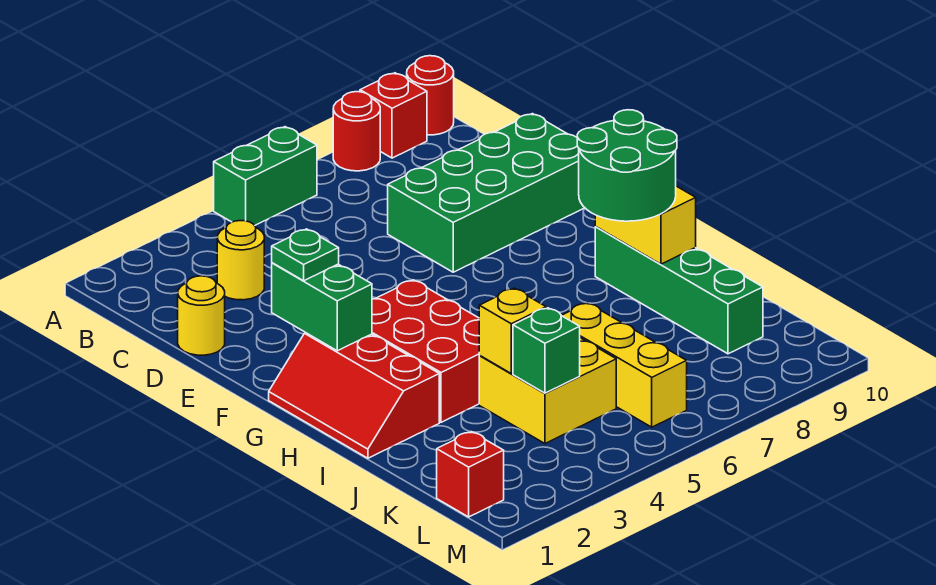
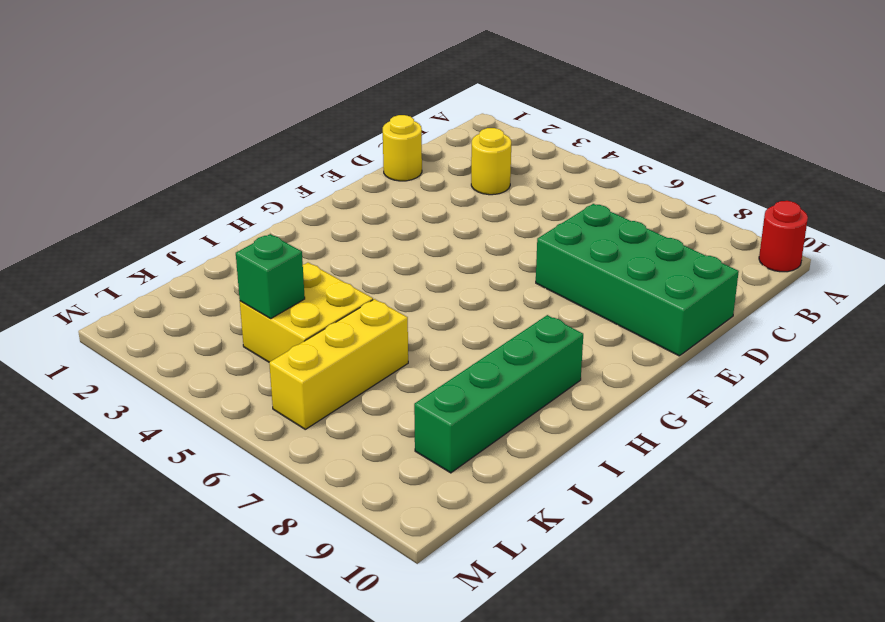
none -> green 1x2 brick [214,127,317,225]
none -> red 1x1 round brick [333,92,380,171]
none -> red 1x1 brick [360,73,427,158]

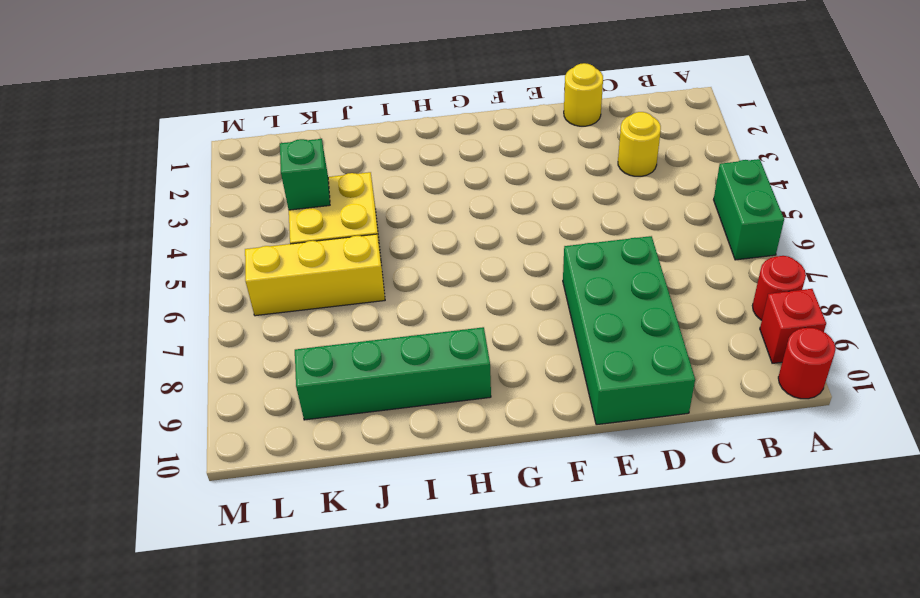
none -> red 2x3 slope [269,333,439,458]
none -> red 2x3 brick [372,280,480,422]
none -> red 1x1 brick [437,432,504,517]

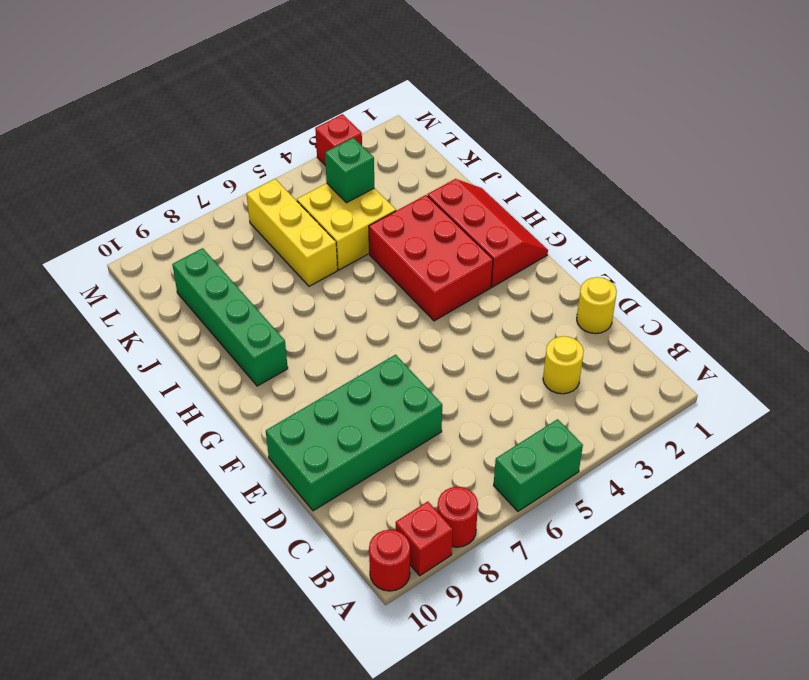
red 1x1 brick [315,114,362,166] -> red 1x1 brick moved to [437,432,504,517]
none -> green 1x2 brick [272,263,372,351]
none -> yellow 1x2 brick [595,186,696,264]
none -> yellow 1x1 brick [479,288,546,374]

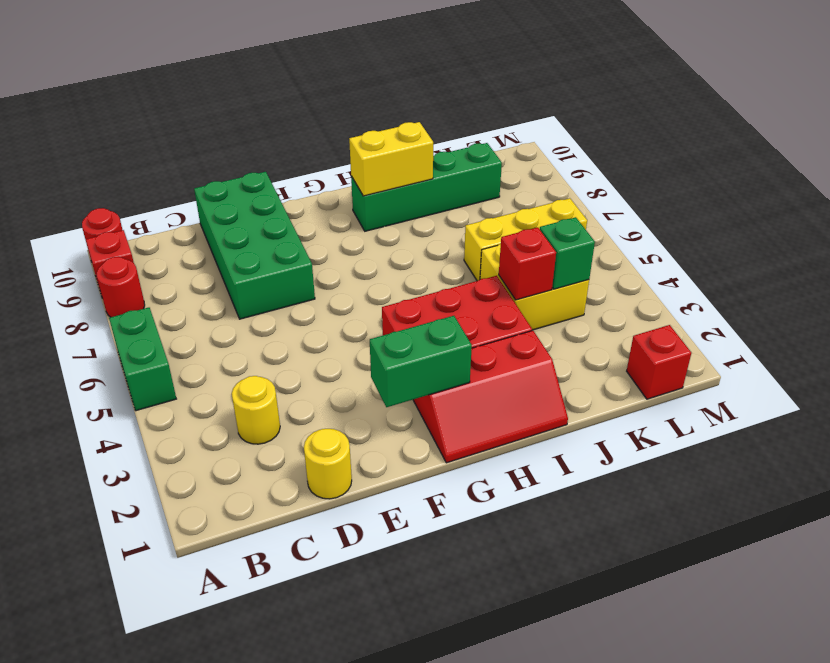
red 1x1 brick [499,227,556,300] -> yellow 1x1 brick [479,288,546,374]
none -> green 1x1 plate [272,229,339,281]
none -> green 2x2 round brick [577,110,677,221]

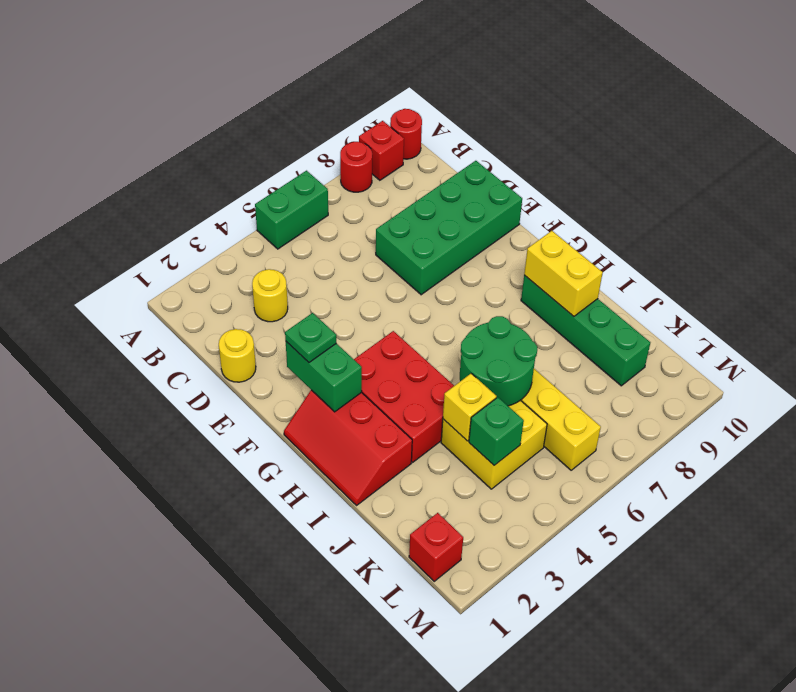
green 2x2 round brick [460,316,537,406] -> green 2x2 round brick moved to [577,110,677,221]

